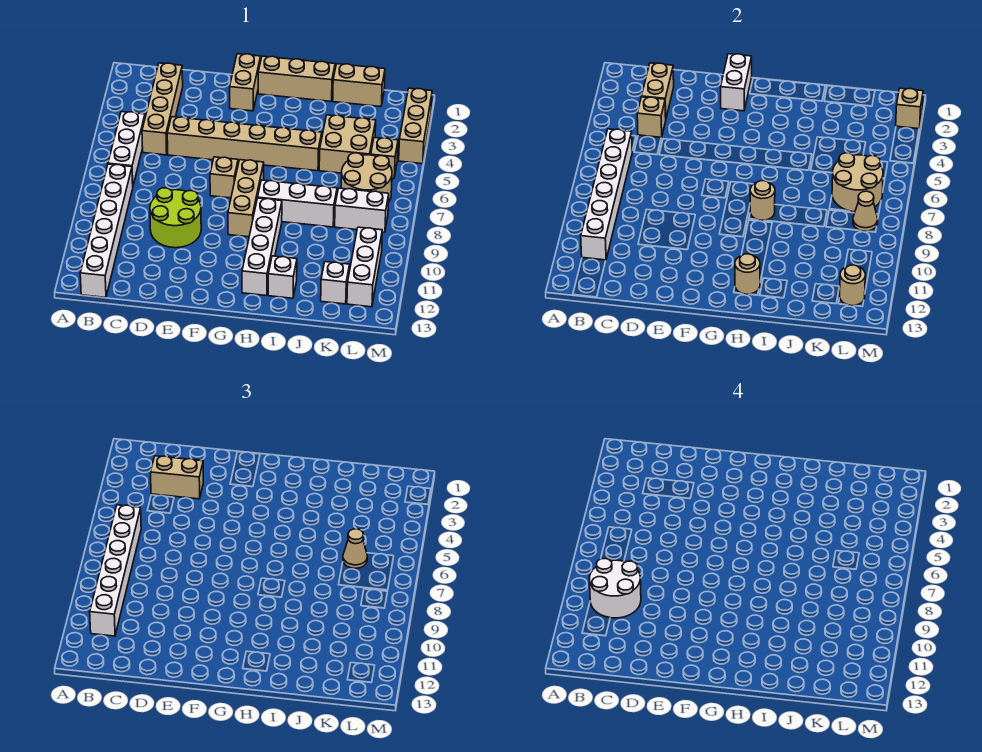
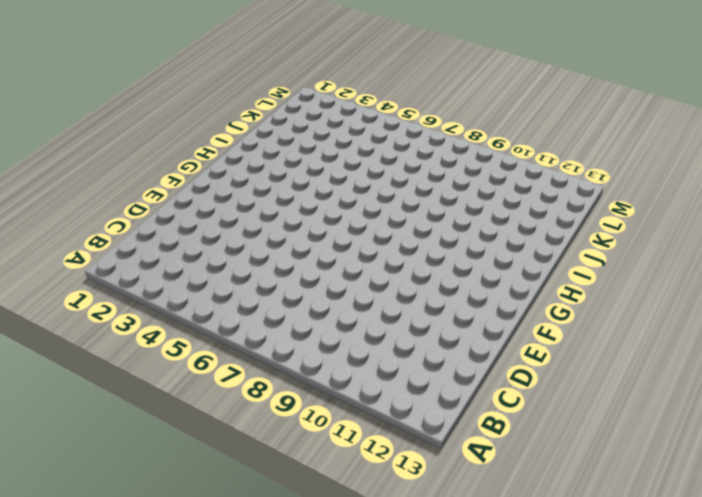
none -> white 1x3 brick [108,112,145,185]
none -> white 1x6 brick [80,164,133,298]
none -> tan 1x4 brick [142,63,183,155]
none -> tan 1x6 brick [167,117,322,171]

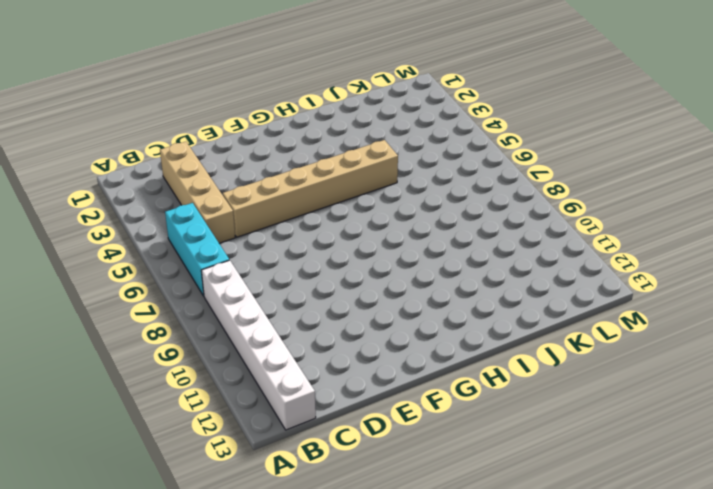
cyan 1x3 brick [165,203,229,296] -> white 1x3 brick [108,112,145,185]
none -> lime 2x2 round brick [150,188,201,248]
none -> tan 1x2 brick [230,54,261,111]
none -> tan 1x1 brick [210,157,238,198]
none -> tan 1x3 brick [258,56,335,101]

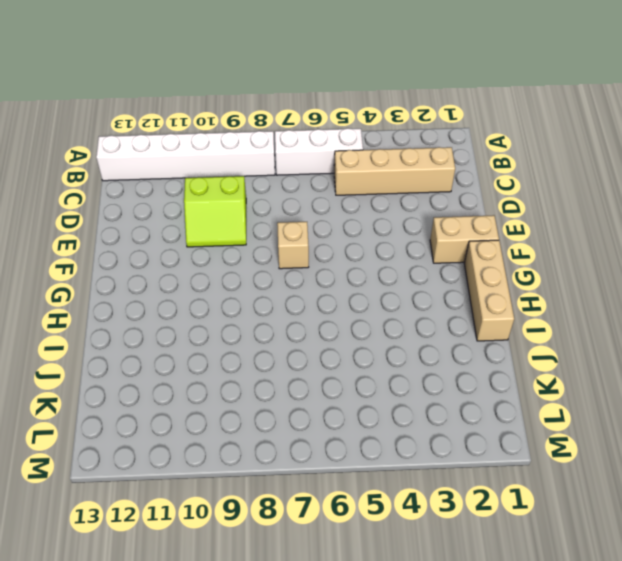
lime 2x2 slope [184,176,246,247] -> lime 2x2 round brick [150,188,201,248]
none -> tan 1x6 brick [167,117,322,171]
none -> tan 1x3 brick [228,160,264,237]
none -> white 1x3 brick [258,180,337,227]
none -> white 1x4 brick [242,198,282,296]

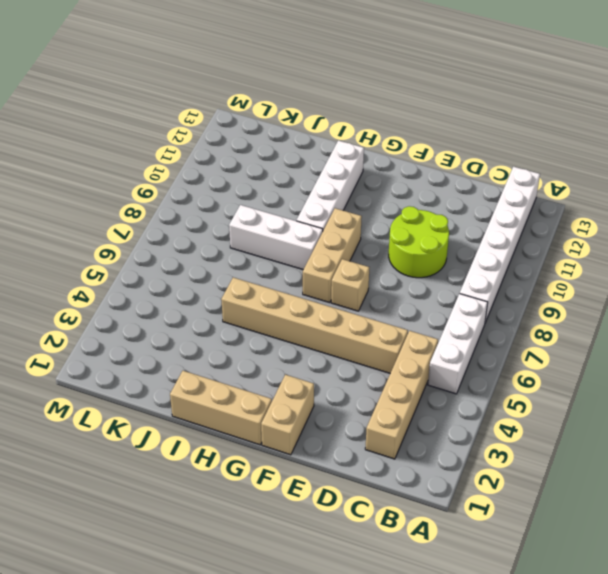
none -> white 1x1 brick [268,256,297,298]
none -> tan 1x2 brick [333,64,385,107]
none -> tan 2x2 brick [319,115,376,173]
none -> tan 2x2 round brick [341,153,392,203]

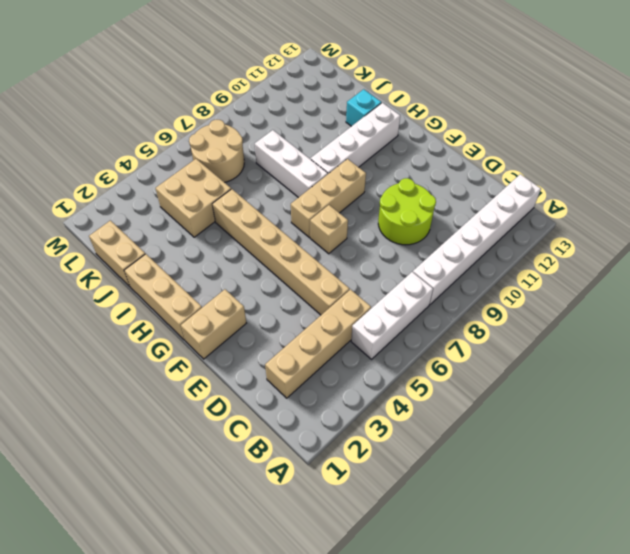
cyan 1x1 brick [346,89,381,126] -> white 1x1 brick [268,256,297,298]
none -> white 1x2 brick [335,188,389,233]
none -> white 1x1 brick [321,262,350,304]
none -> tan 1x1 brick [371,138,398,179]
none -> white 1x3 brick [347,227,382,307]

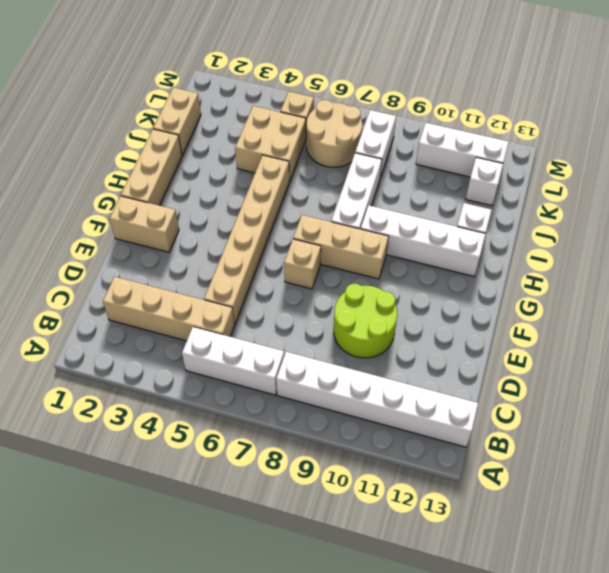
none -> tan 1x3 brick [399,88,432,164]
none -> white 1x6 brick [581,129,632,260]
none -> tan 1x2 brick [642,63,674,117]
none -> tan 1x1 brick [637,97,666,137]

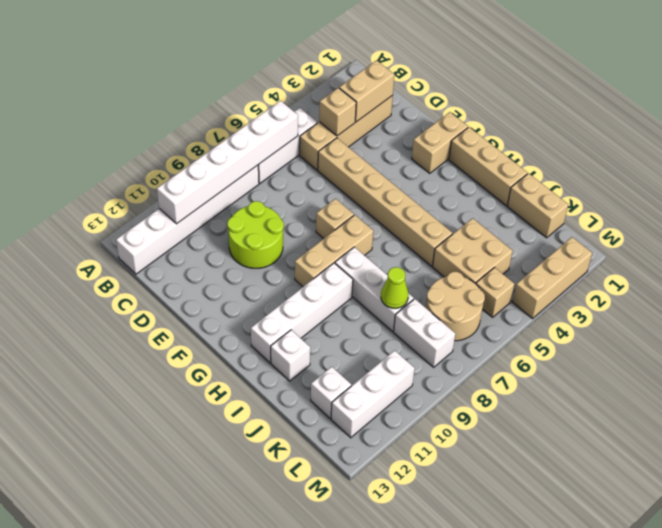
lime 1x1 cone [381,267,408,308] -> none
none -> white 1x2 brick [721,54,752,111]
none -> tan 1x1 round brick [750,181,775,220]
none -> tan 1x1 round brick [735,254,760,294]
none -> tan 2x2 round brick [832,153,883,212]

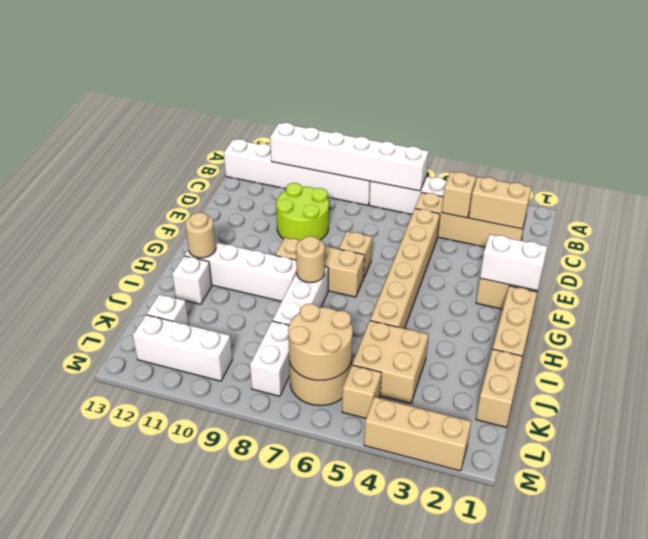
none -> tan 1x1 cone [853,191,878,231]
none -> tan 1x1 round brick [840,265,865,306]
none -> tan 1x1 brick [896,88,923,129]
none -> white 1x6 brick [90,505,141,636]

